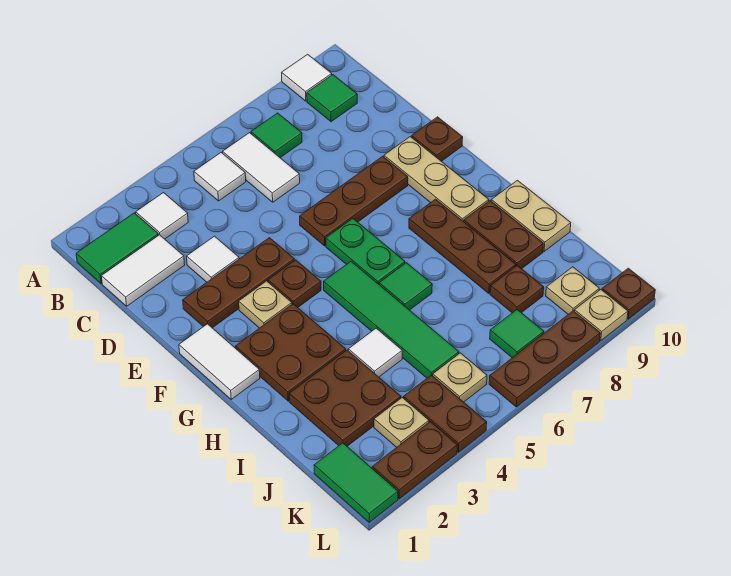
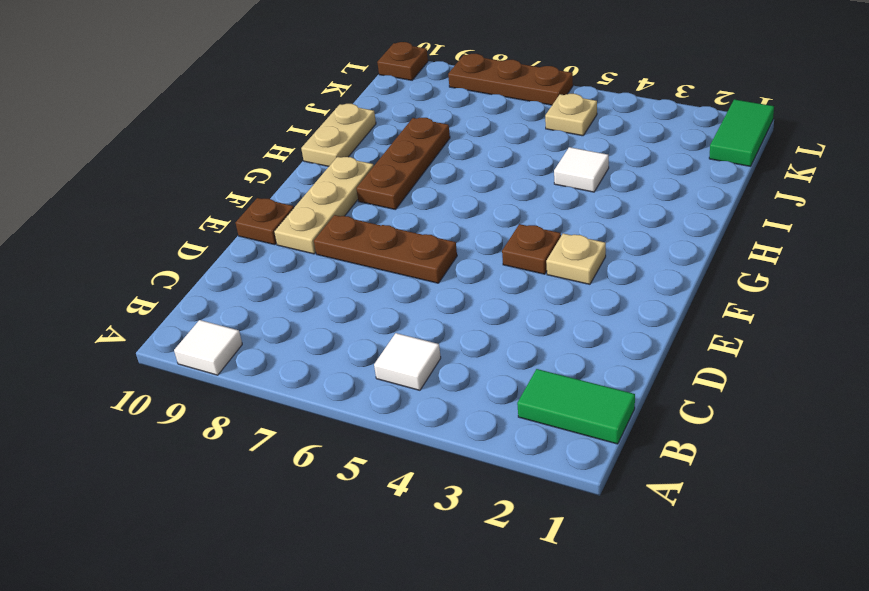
none -> white 1x1 tile [136,193,188,239]
none -> white 1x2 tile [223,133,300,202]
none -> green 1x1 tile [251,113,302,158]
none -> green 1x1 tile [307,75,357,122]

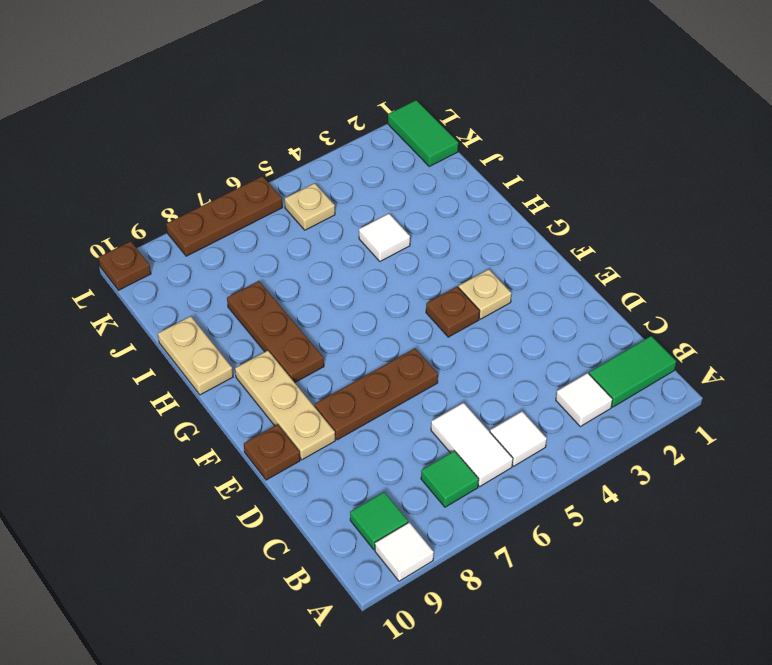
none -> white 1x2 tile [101,235,185,306]
none -> white 1x1 tile [187,236,239,282]
none -> brown 1x3 plate [183,238,294,328]
none -> white 1x2 tile [179,324,260,399]

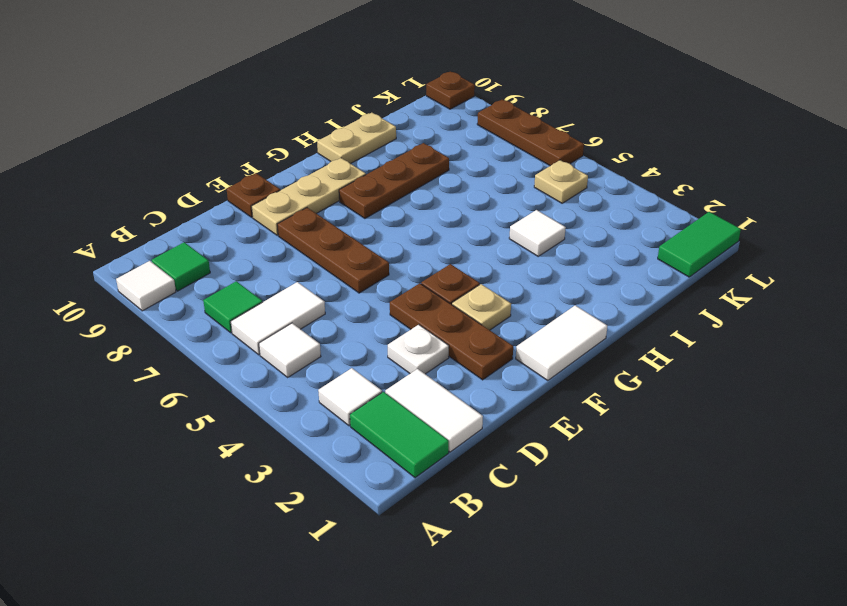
white 1x1 plate [388,325,449,374] -> white 1x1 tile [187,236,239,282]
none -> green 1x2 plate [326,219,405,284]
none -> brown 2x2 plate [235,304,346,401]
none -> green 1x4 tile [324,262,459,378]
none -> green 1x1 tile [379,263,432,310]

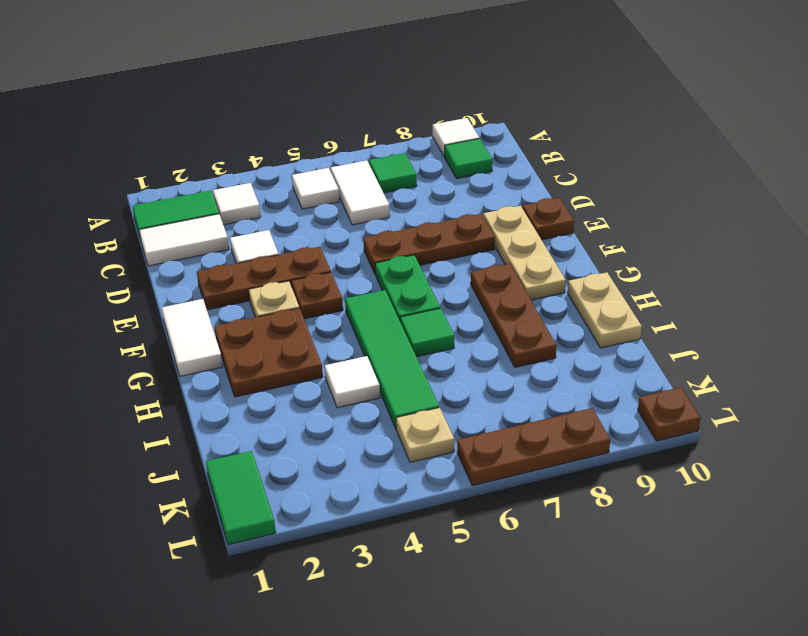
none -> brown 1x2 plate [464,201,543,269]
none -> brown 2x2 plate [289,350,401,446]
none -> brown 1x1 plate [490,266,544,313]
none -> tan 1x1 plate [374,398,429,447]

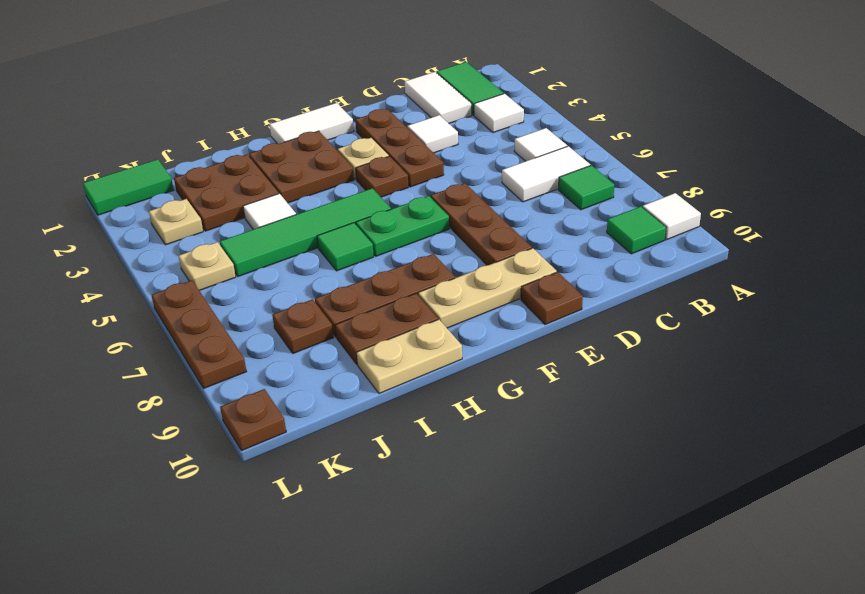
none -> brown 1x2 plate [404,375,487,452]
none -> green 1x1 tile [490,310,544,358]
none -> tan 1x1 plate [546,267,599,314]
none -> brown 1x2 plate [372,422,457,499]

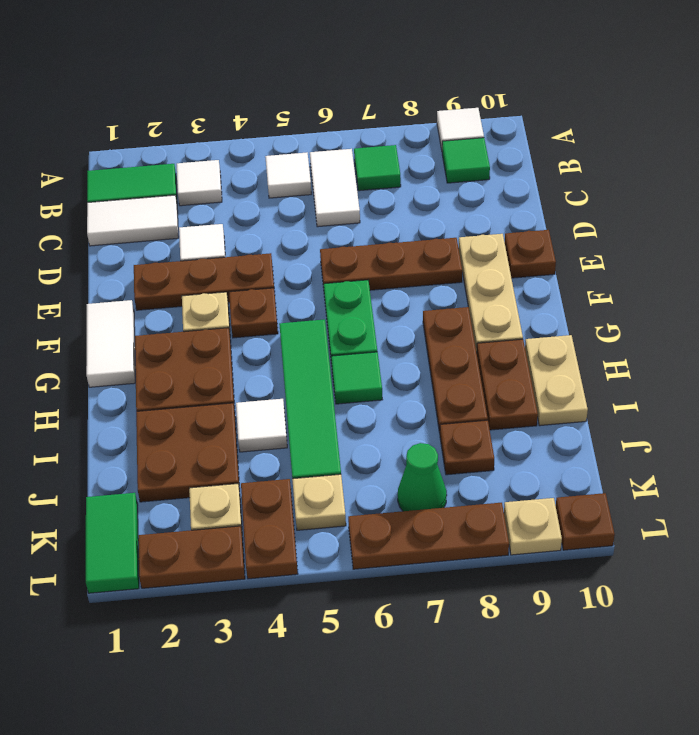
green 1x1 cone [398,443,447,511] -> green 1x1 tile [490,310,544,358]
none -> tan 1x1 plate [546,267,599,314]

